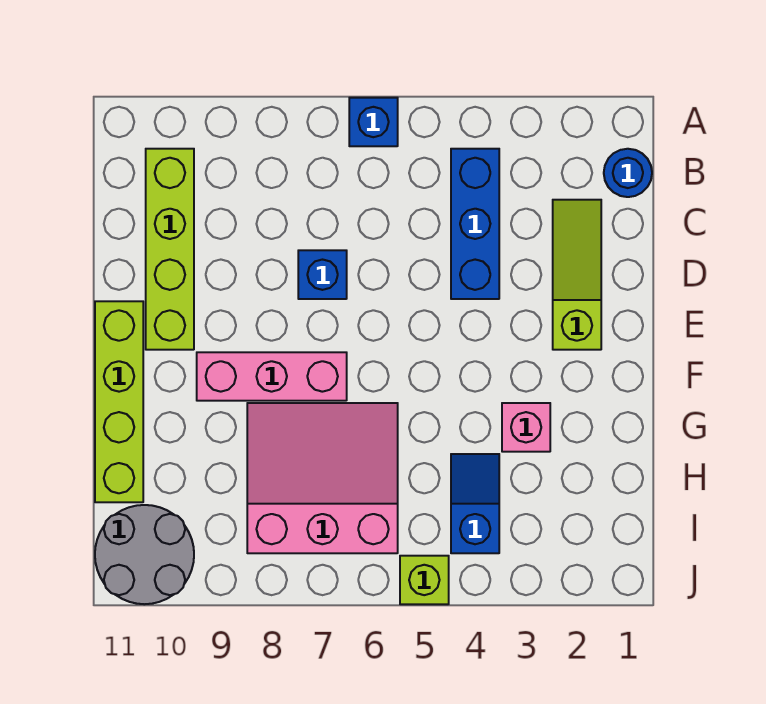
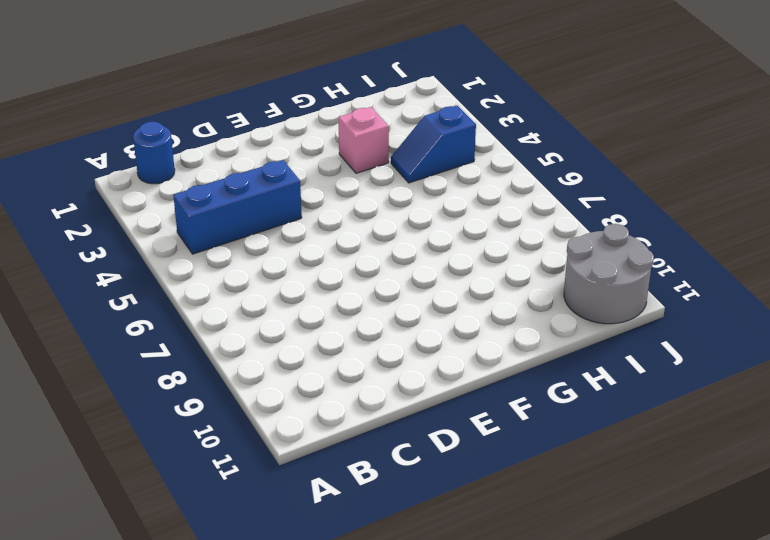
none -> blue 1x1 brick [349,98,398,146]
none -> lime 1x4 brick [146,149,194,350]
none -> lime 1x3 slope [553,200,601,350]

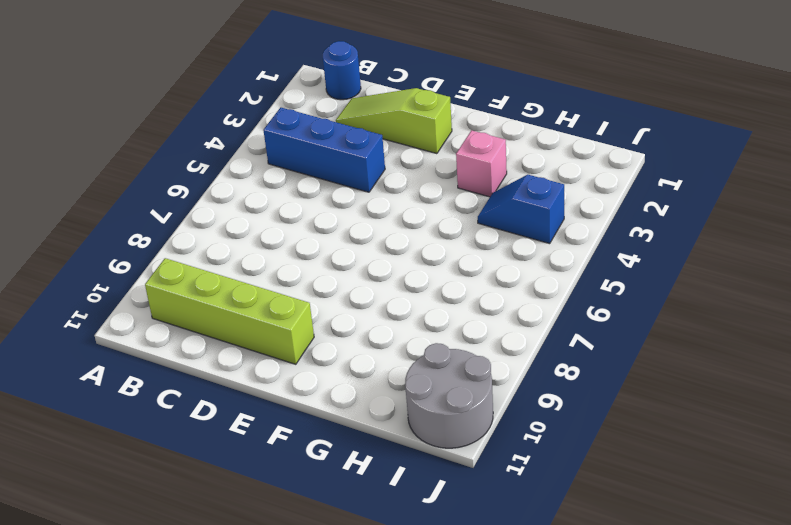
none -> blue 1x1 brick [349,98,398,146]
none -> blue 1x1 brick [298,250,347,299]
none -> lime 1x4 brick [95,301,143,502]

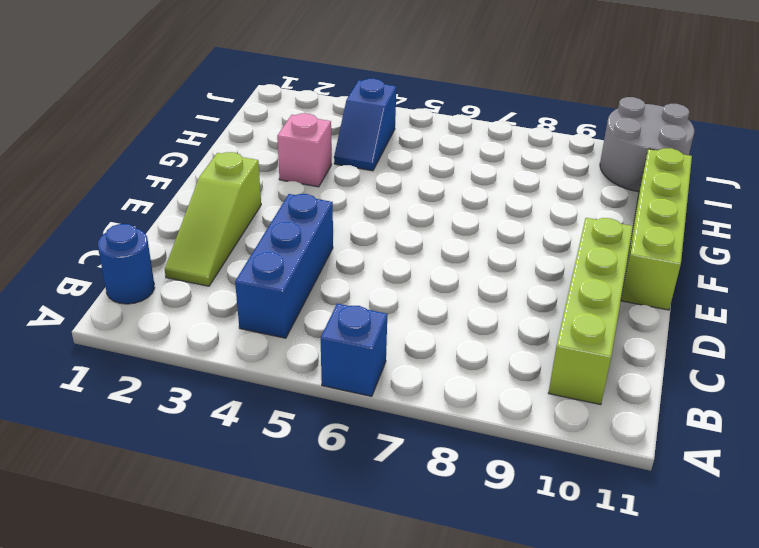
none -> blue 1x1 brick [298,250,347,299]
none -> pink 1x3 brick [197,352,347,401]
none -> pink 3x3 slope [247,403,398,553]

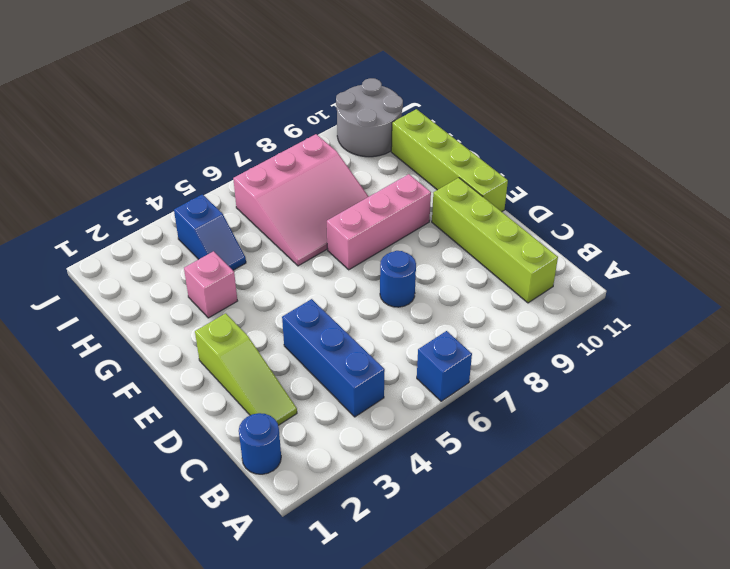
blue 1x1 round brick [380,251,416,307] -> blue 1x1 brick [298,250,347,299]
none -> lime 1x1 brick [400,556,449,604]

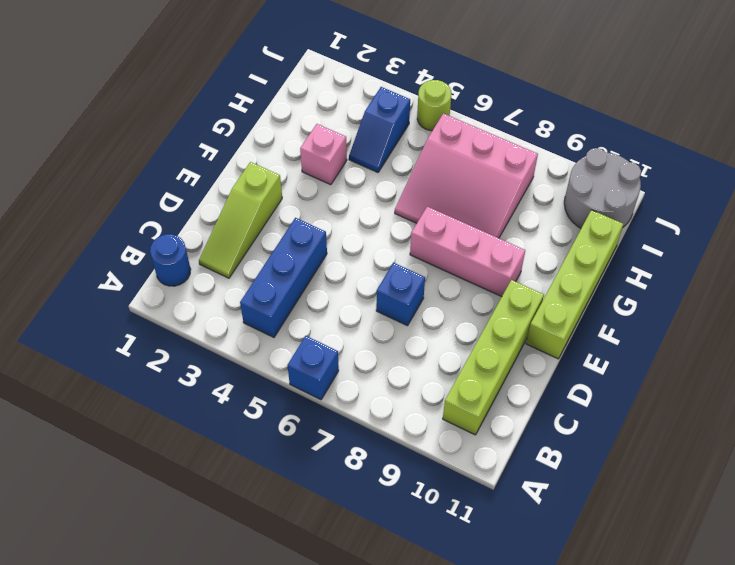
lime 1x1 round brick [417,80,451,131] -> lime 1x1 brick [400,556,449,604]

